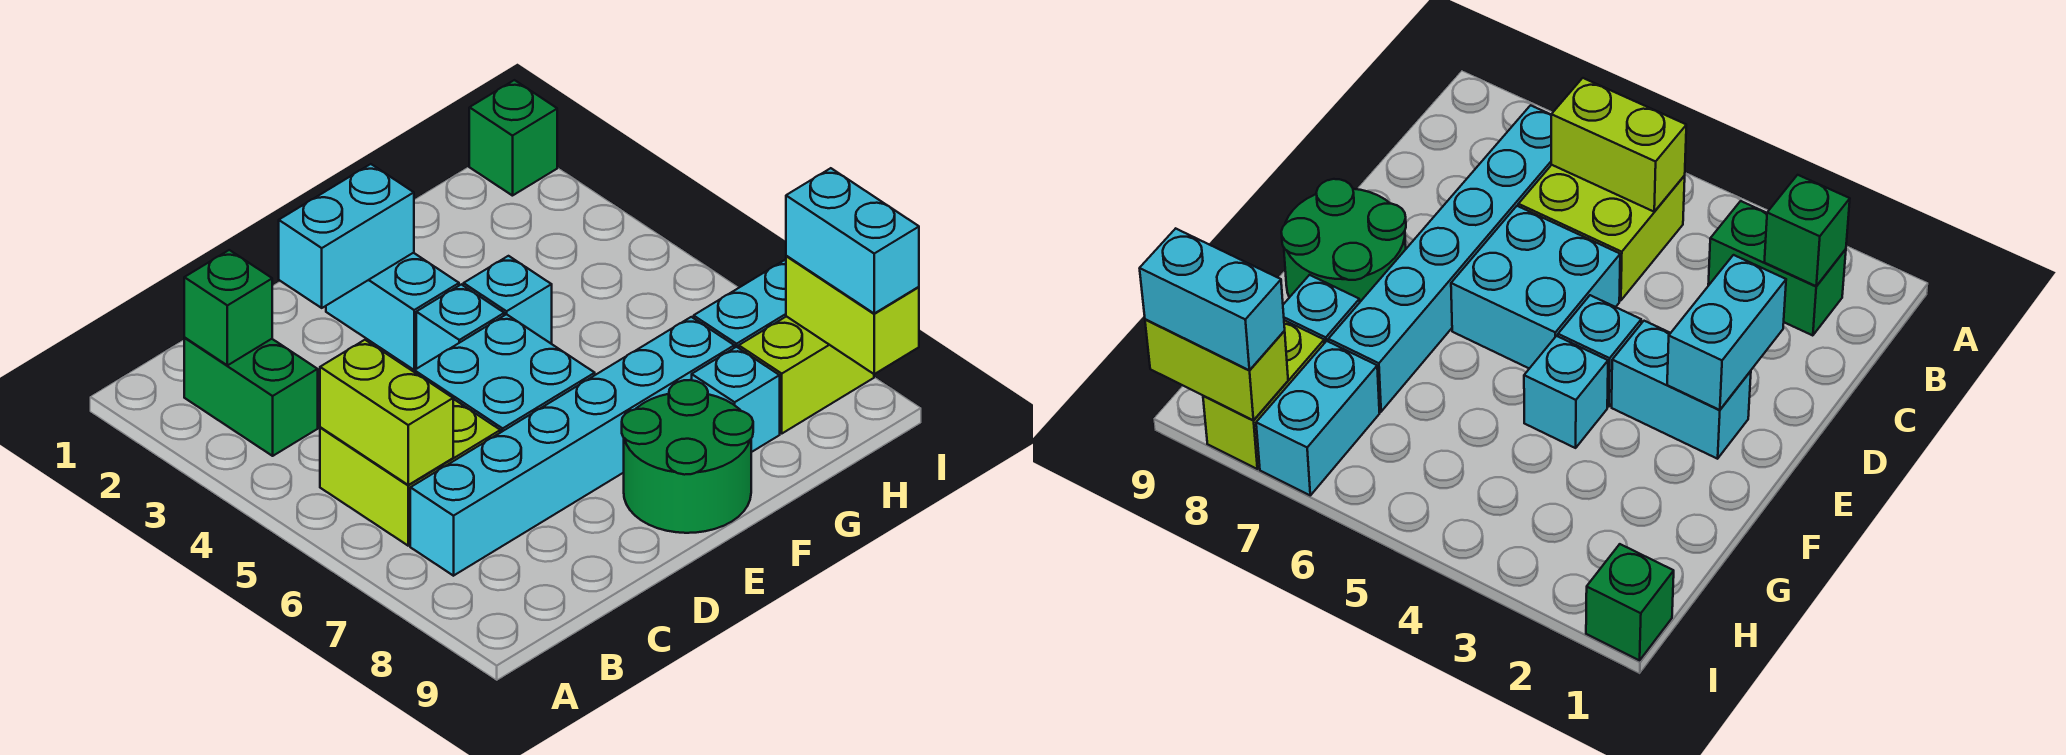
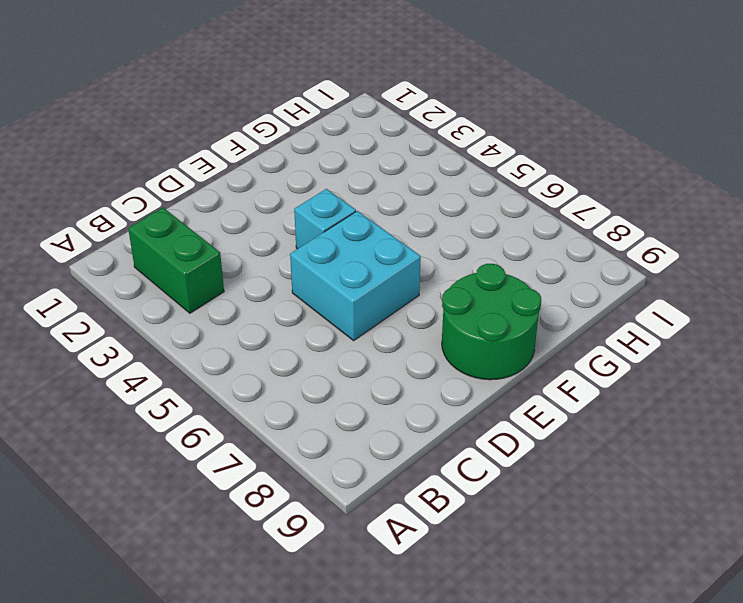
none -> lime 2x2 brick [320,399,500,546]
none -> cyan 1x6 brick [410,317,734,576]
none -> cyan 1x2 brick [326,253,459,370]

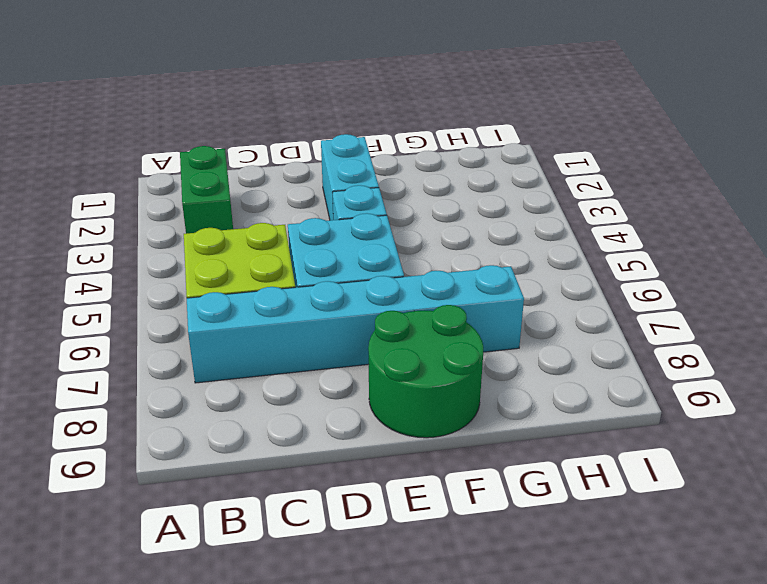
none -> cyan 1x1 brick [464,256,552,344]
none -> cyan 1x1 brick [692,347,780,452]
none -> cyan 1x2 brick [694,260,786,348]

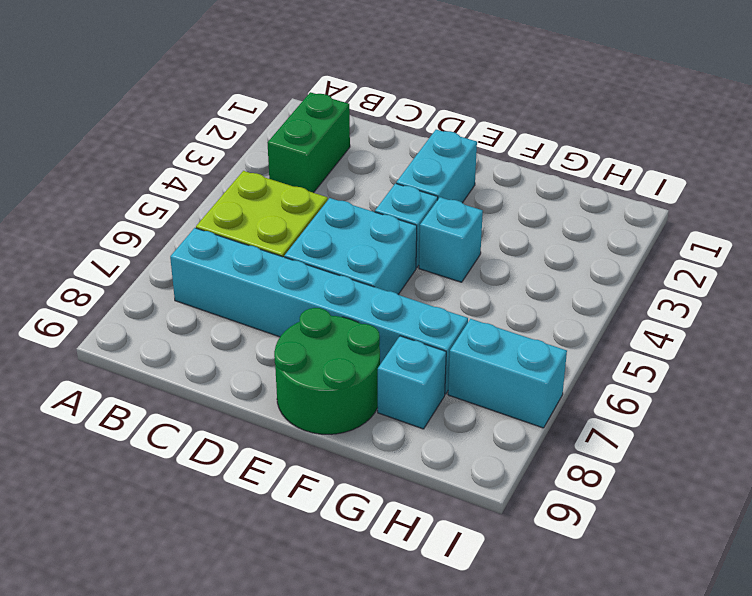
none -> lime 1x2 brick [739,316,874,433]
none -> green 1x1 brick [469,80,557,196]
none -> green 1x1 brick [184,250,272,365]

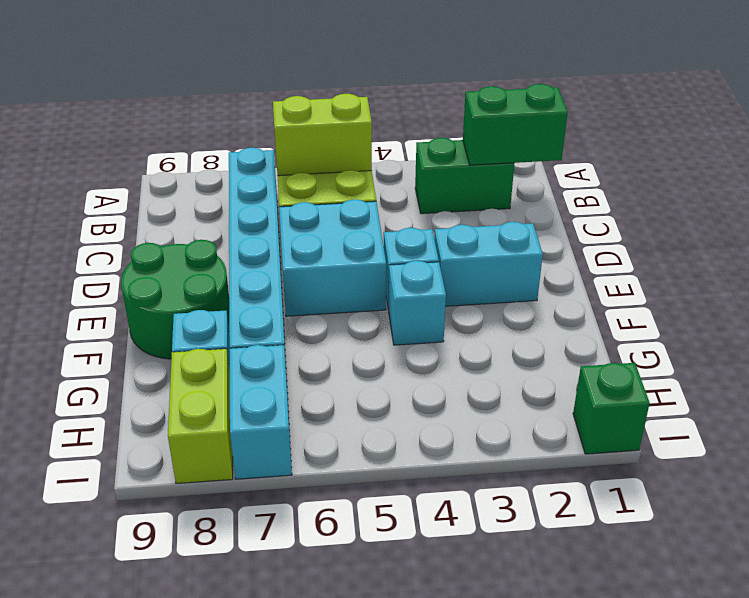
green 1x2 brick [463,84,568,165] -> green 1x1 brick [184,250,272,365]
none -> cyan 1x2 brick [279,164,414,308]
none -> lime 1x2 brick [786,256,919,374]
none -> cyan 1x2 brick [786,168,919,313]

